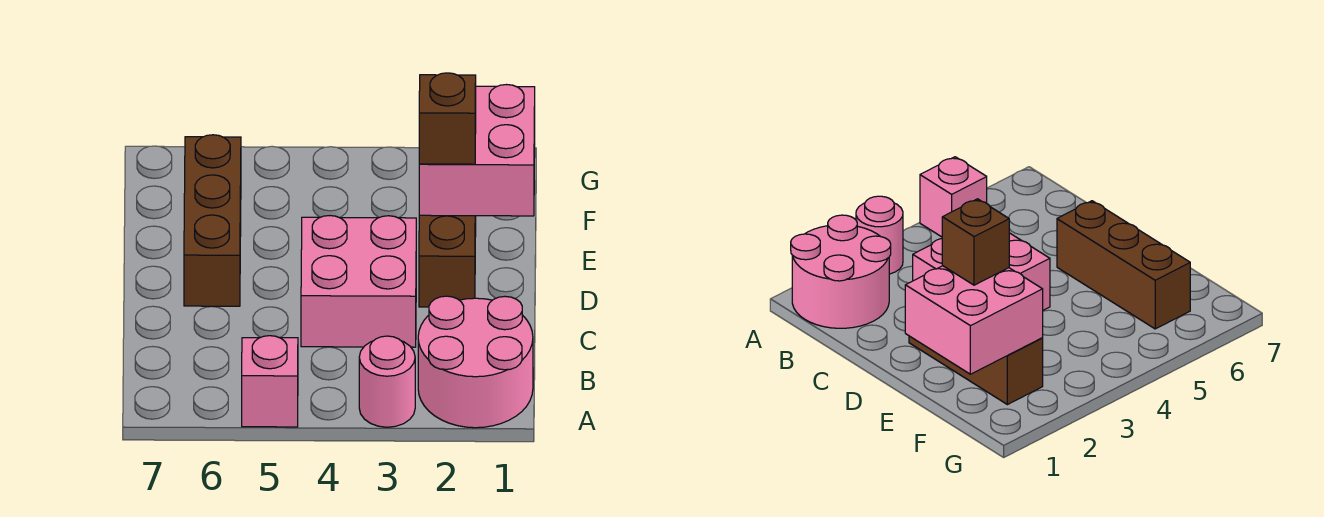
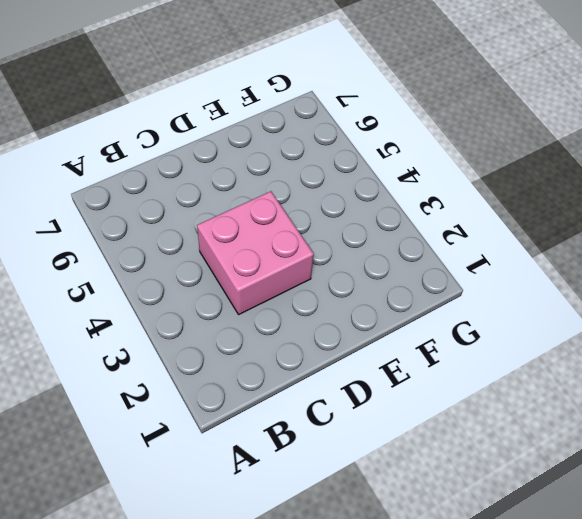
none -> pink 2x2 round brick [418,296,533,428]
none -> pink 1x1 round brick [359,336,415,427]

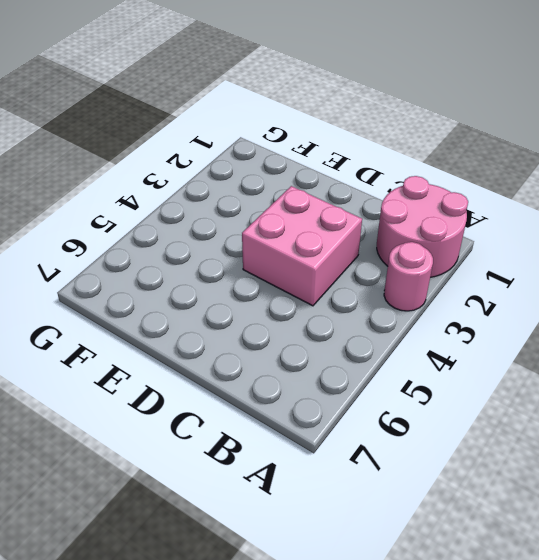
none -> pink 1x1 brick [242,336,298,427]
none -> brown 1x3 brick [419,215,476,307]

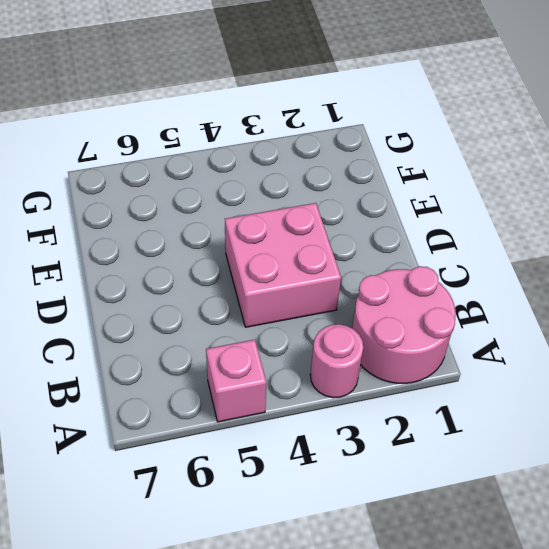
none -> brown 1x3 brick [419,215,476,307]
none -> brown 1x3 brick [184,135,241,306]

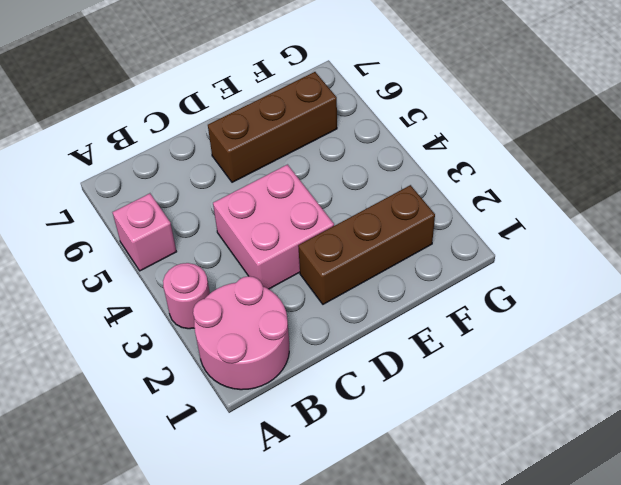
none -> pink 2x2 brick [419,85,535,216]
none -> brown 1x1 brick [419,73,476,164]

